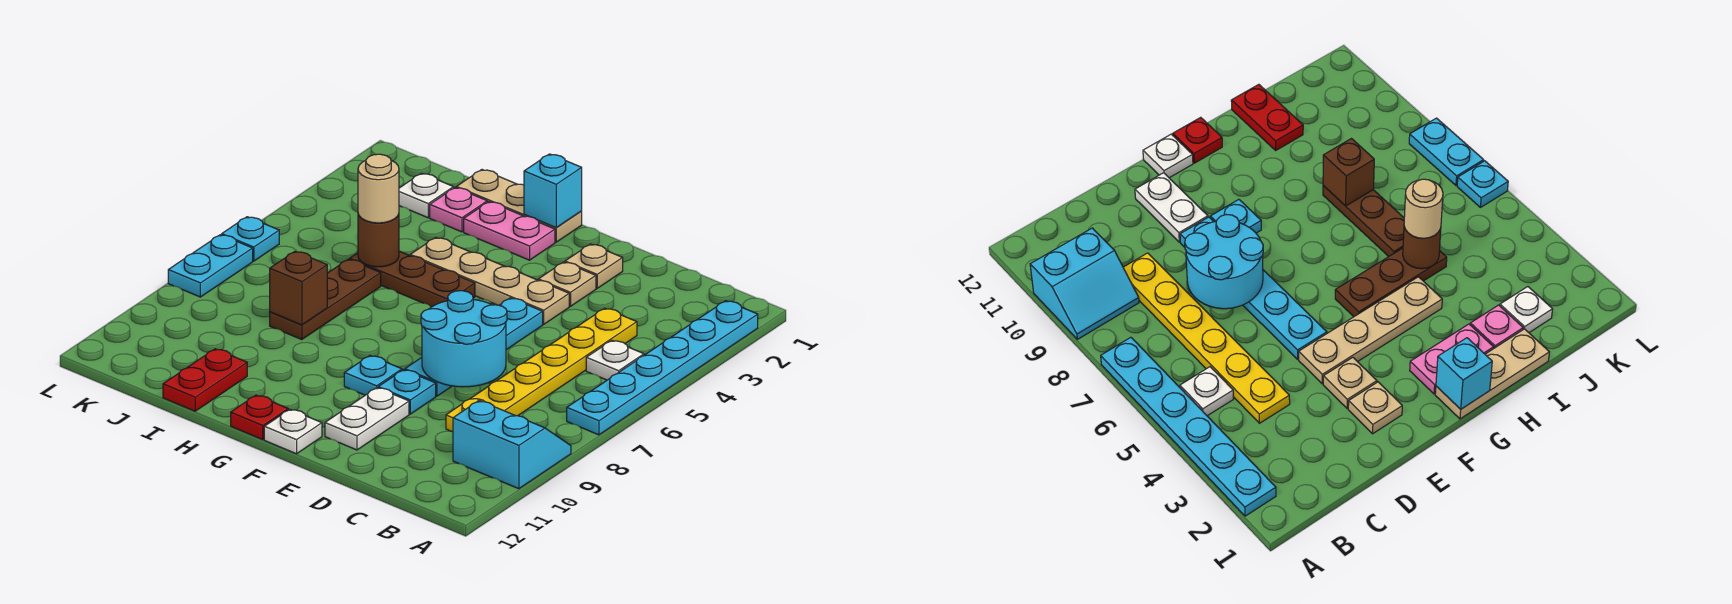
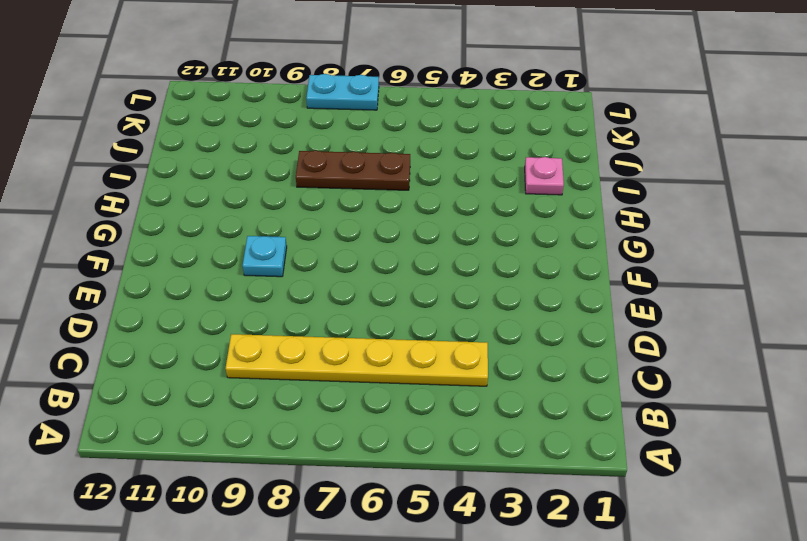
none -> cyan 1x6 plate [567,301,758,435]
none -> cyan 2x2 slope [453,401,571,489]
none -> white 1x1 plate [586,340,644,380]

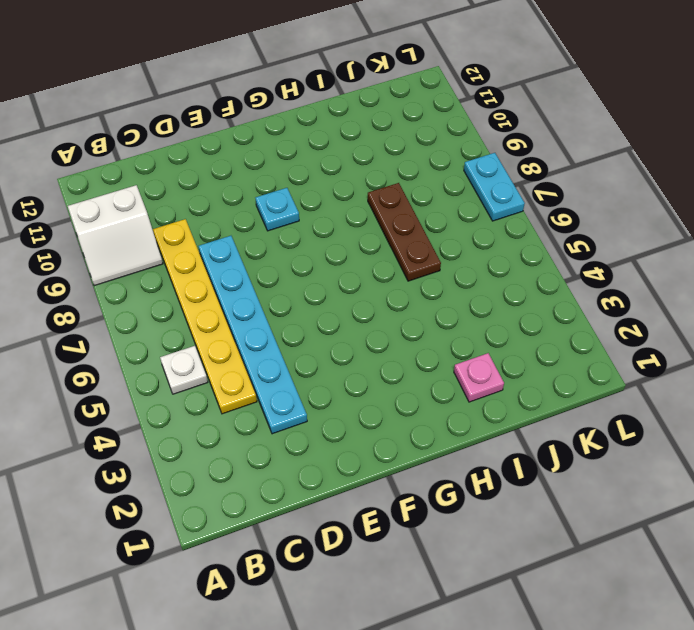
white 2x2 slope [68,185,163,286] -> cyan 2x2 slope [453,401,571,489]
cyan 1x6 plate [199,236,307,434] -> cyan 1x6 plate moved to [567,301,758,435]
none -> tan 1x1 plate [565,244,623,288]
none -> tan 1x1 plate [538,262,596,306]
none -> tan 1x4 plate [410,237,569,324]

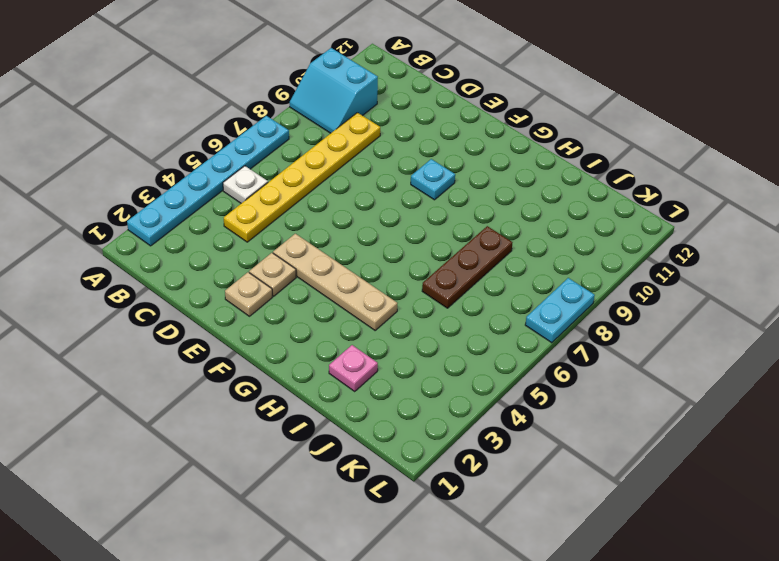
none -> cyan 1x4 plate [405,298,543,396]
none -> cyan 1x1 plate [378,370,436,414]
none -> white 1x2 plate [325,388,409,450]

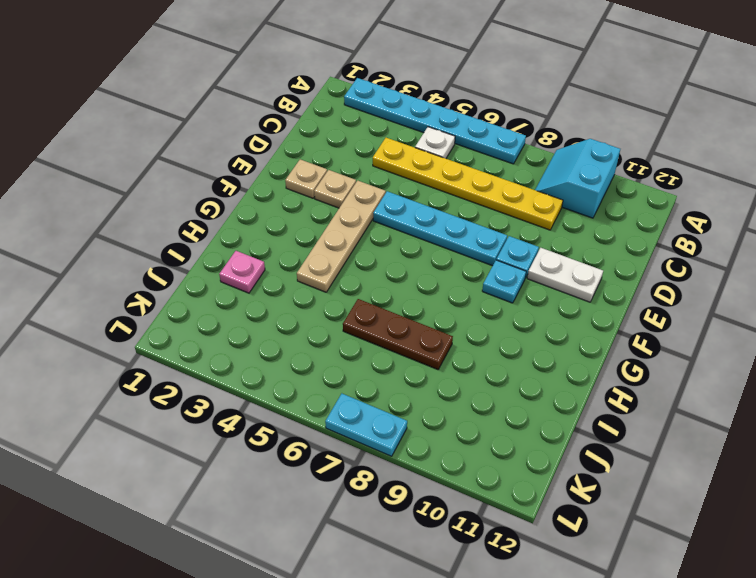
none -> white 1x1 plate [264,409,322,454]
none -> tan 1x3 plate [456,170,582,242]
none -> pink 1x2 plate [464,202,555,260]

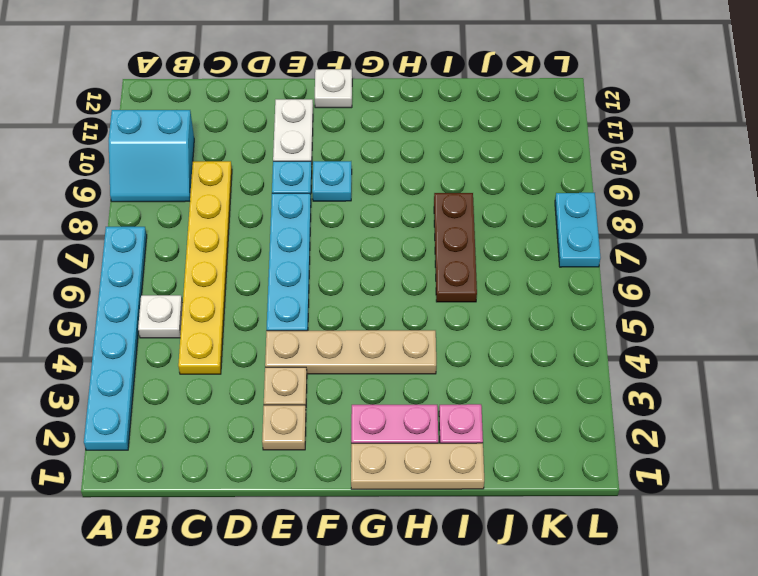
none -> brown 1x3 plate [350,251,475,307]
none -> red 1x1 plate [231,395,288,440]
none -> red 1x2 plate [163,349,247,411]

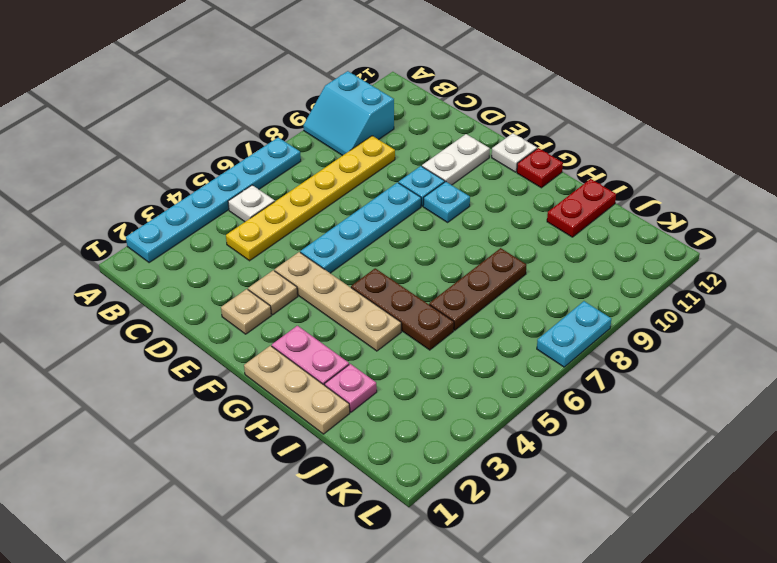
none -> white 1x1 plate [399,173,454,218]
none -> cyan 1x1 plate [222,217,279,261]
none -> cyan 2x2 round brick [421,291,507,387]

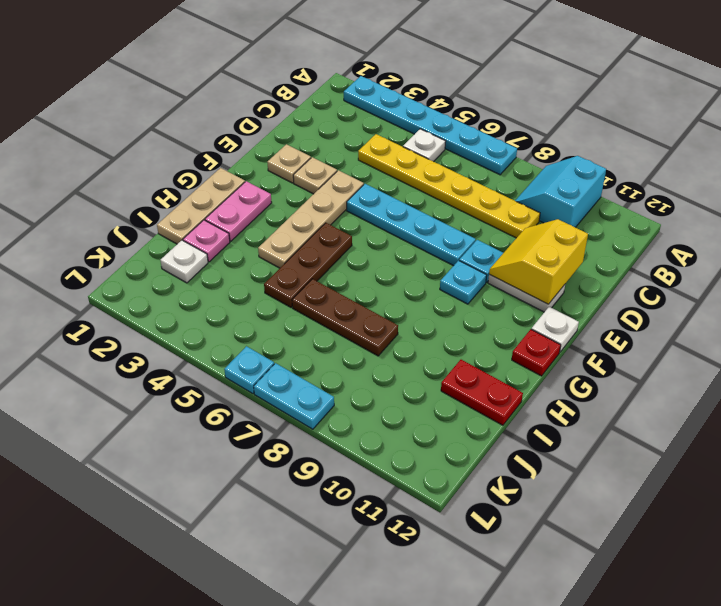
yellow 2x2 slope [489,219,588,304] -> none
none -> cyan 2x2 round brick [421,291,507,387]
none -> cyan 1x1 brick [524,154,582,227]
none -> brown 1x1 round brick [358,214,399,267]

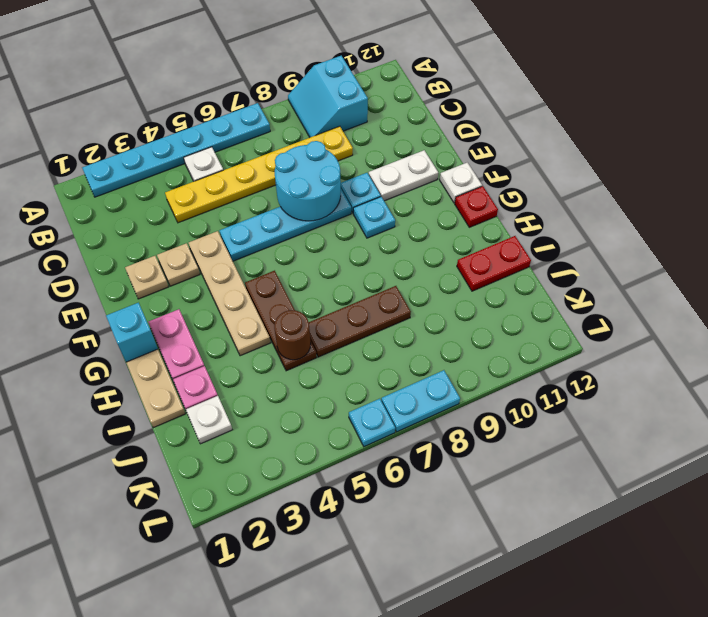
none -> brown 1x1 brick [270,251,327,325]
none -> tan 1x1 round brick [358,154,399,223]

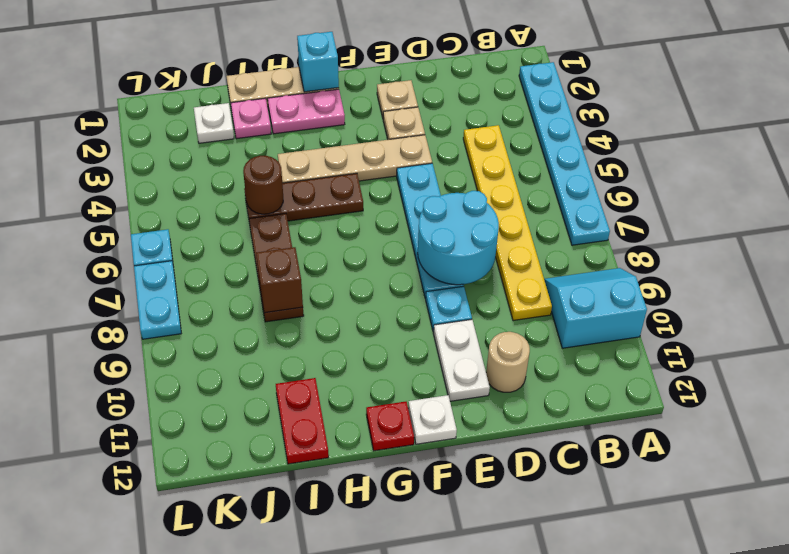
tan 1x1 round brick [486,332,530,392] -> tan 1x1 round brick moved to [358,154,399,223]
none -> white 1x1 plate [586,340,644,380]
none -> cyan 1x1 plate [344,356,402,395]

